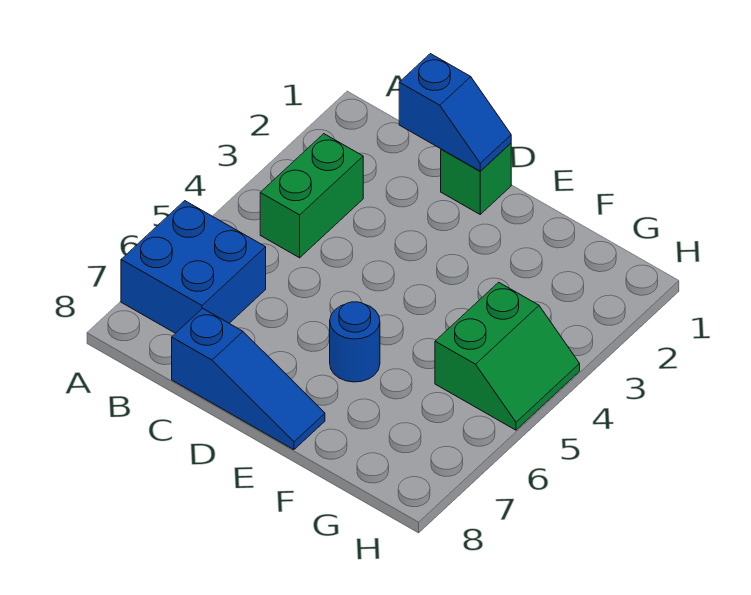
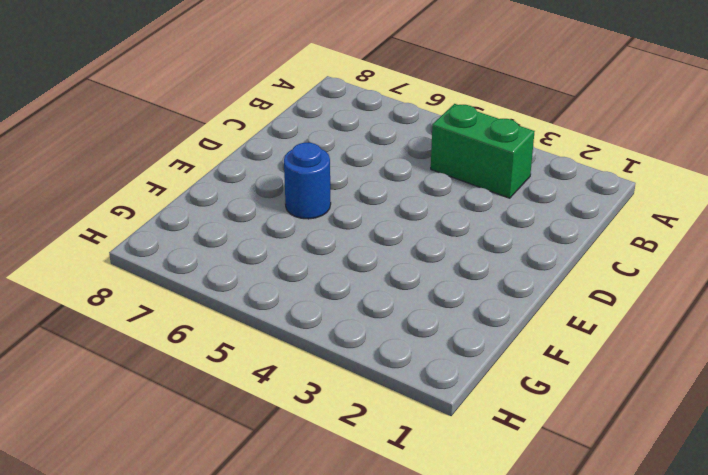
none -> blue 2x2 brick [121,201,266,333]
none -> blue 1x3 slope [172,308,325,450]

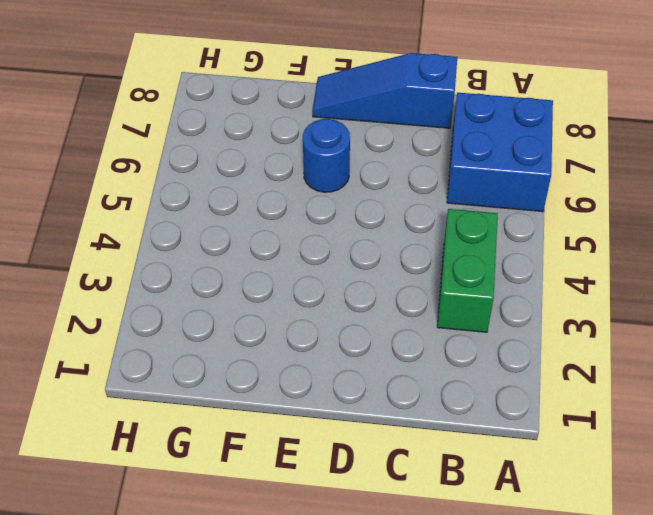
none -> green 1x1 brick [441,143,511,214]
none -> green 2x2 slope [435,282,580,430]

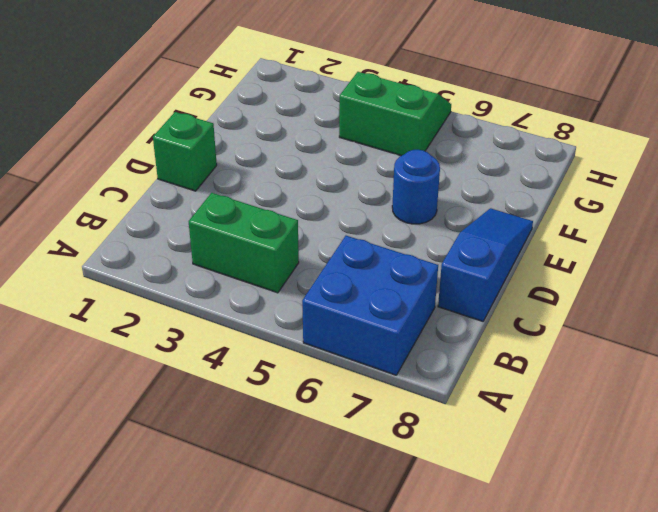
none -> blue 1x2 slope [399,54,511,171]

